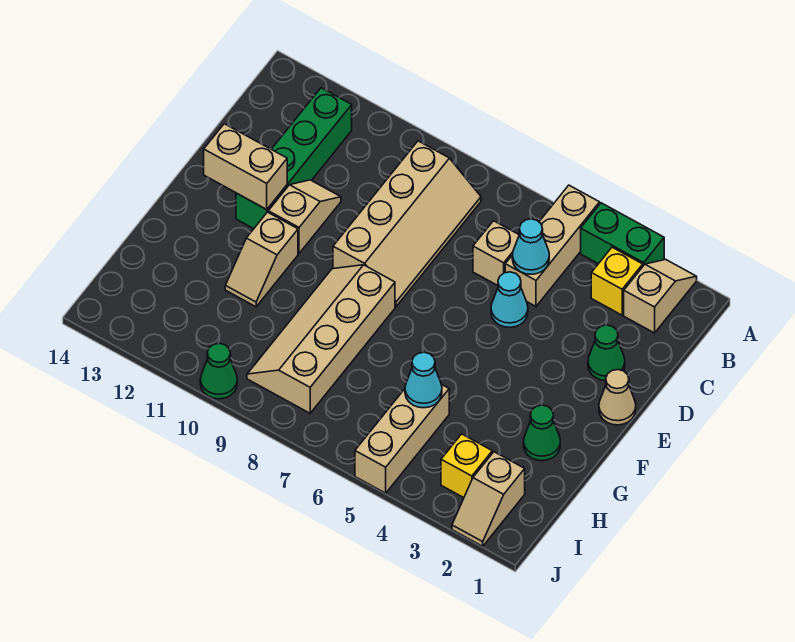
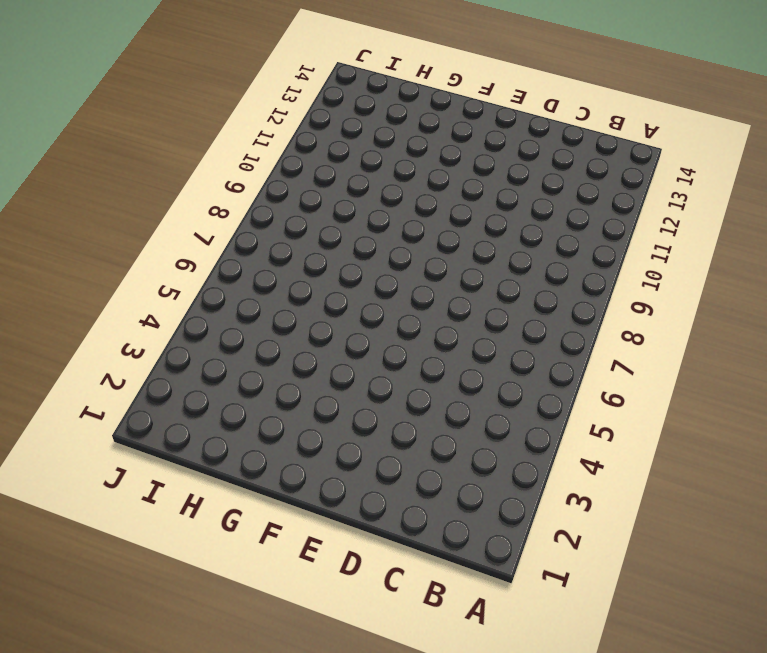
none -> tan 1x2 slope [624,259,697,333]
none -> green 1x2 brick [581,203,664,266]
none -> tan 1x3 brick [505,185,600,306]

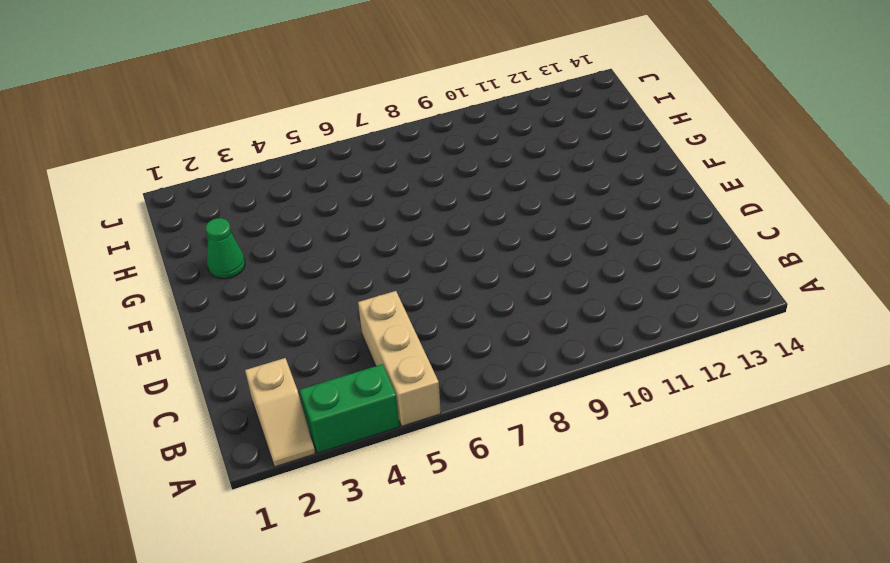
none -> yellow 1x1 brick [591,247,643,315]
none -> tan 2x4 slope [333,141,481,307]
none -> green 1x4 brick [236,88,352,229]

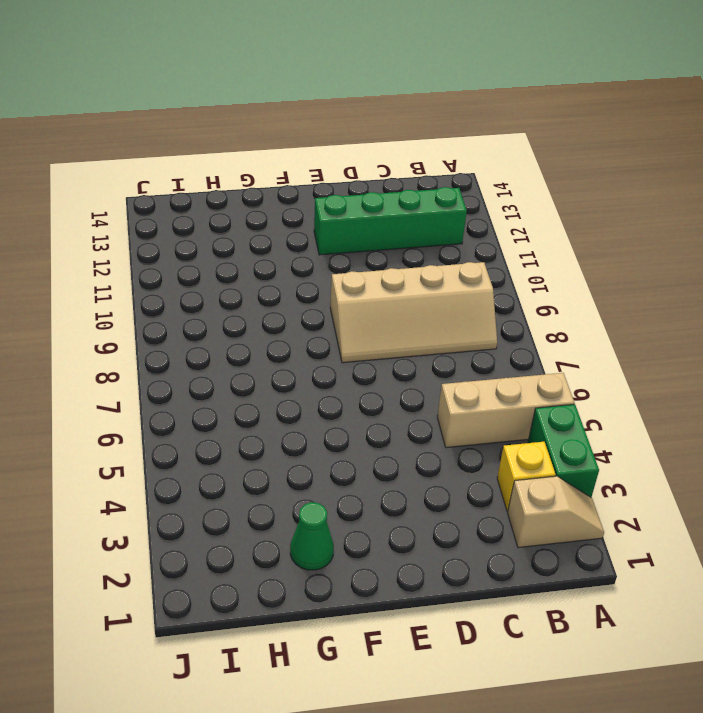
none -> tan 1x1 brick [473,221,519,286]
none -> green 1x1 cone [588,325,625,380]
none -> cyan 1x1 cone [491,272,528,327]

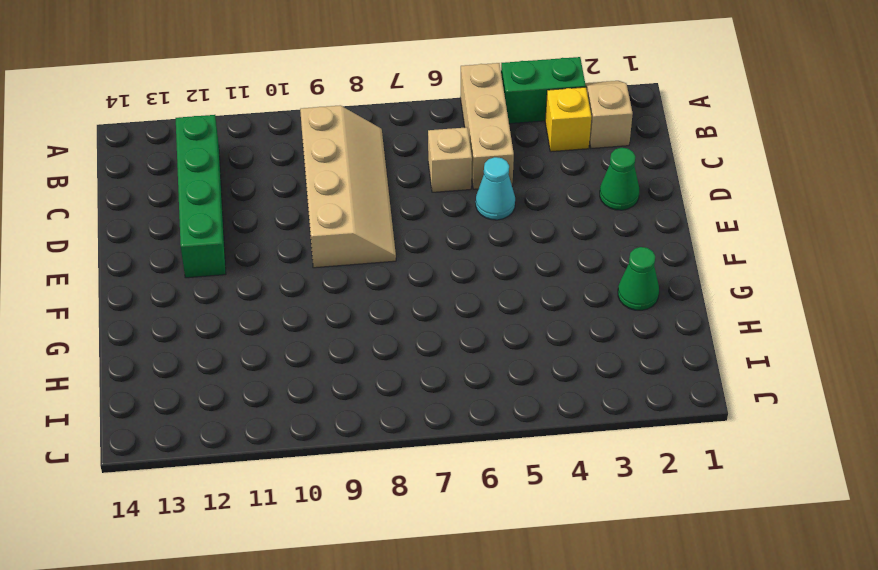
none -> tan 1x2 slope [268,180,341,253]
none -> tan 1x1 cone [599,370,636,425]
none -> tan 2x4 slope [247,265,395,413]

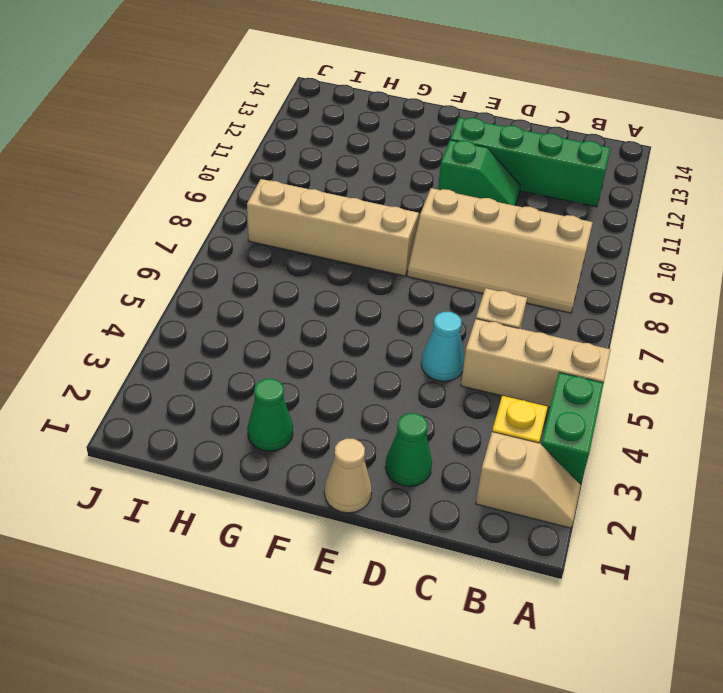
green 1x2 slope [438,140,521,206] -> tan 1x2 slope [268,180,341,253]
none -> tan 1x2 slope [225,212,298,307]
none -> tan 1x3 brick [355,384,449,493]
none -> tan 1x2 slope [452,452,525,546]

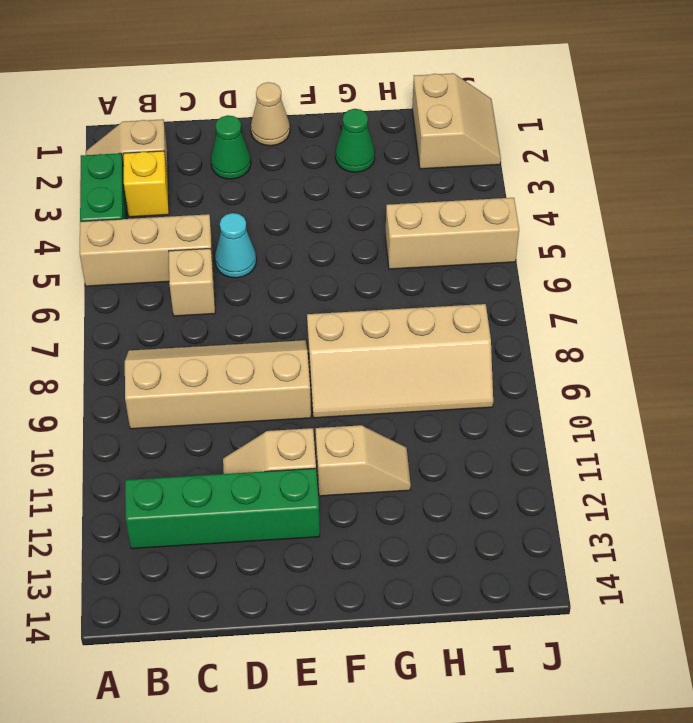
tan 2x2 slope [412,73,501,169] -> tan 1x2 slope [452,452,525,546]
none -> yellow 1x1 brick [441,434,492,498]
none -> green 1x1 cone [200,343,237,399]
none -> cyan 1x1 cone [512,219,549,274]

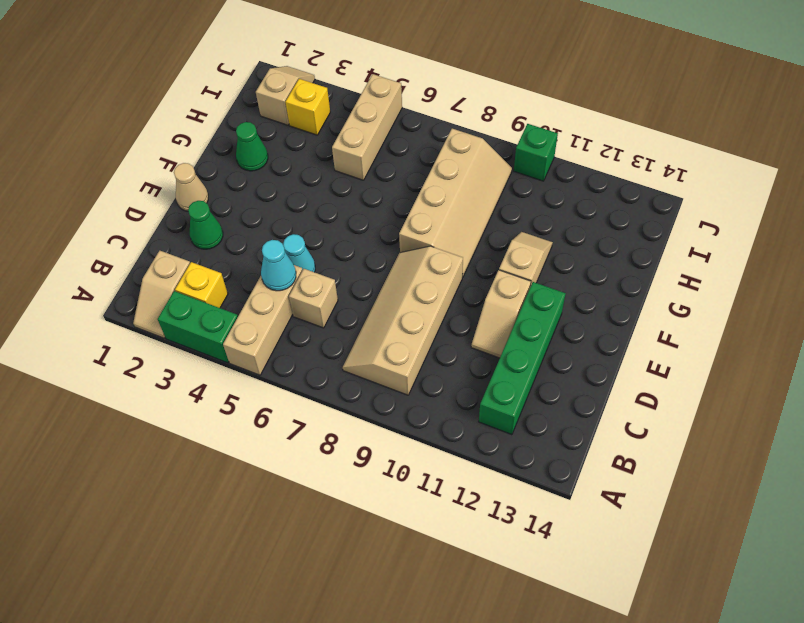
green 1x1 brick [514,124,558,181] -> green 1x1 cone [200,343,237,399]
none -> tan 1x2 brick [204,124,287,209]
none -> cyan 1x1 cone [405,352,442,408]

